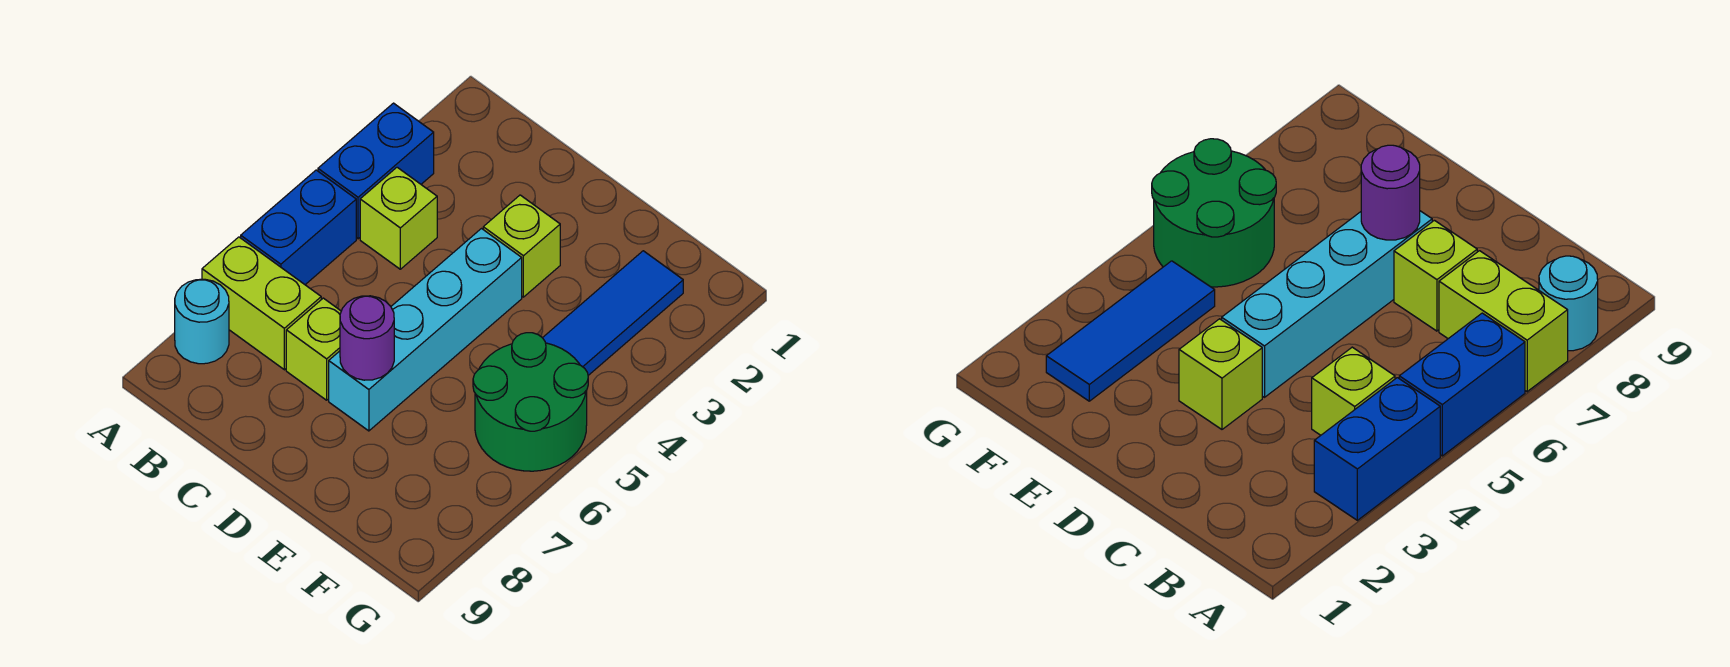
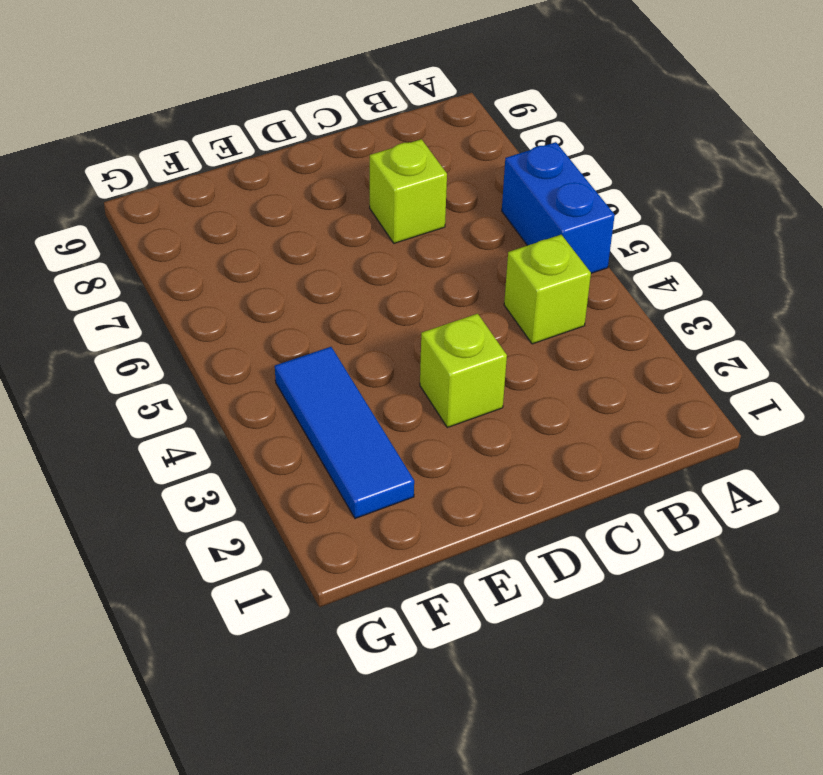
none -> blue 1x2 brick [318,103,434,239]
none -> lime 1x2 brick [202,237,321,370]

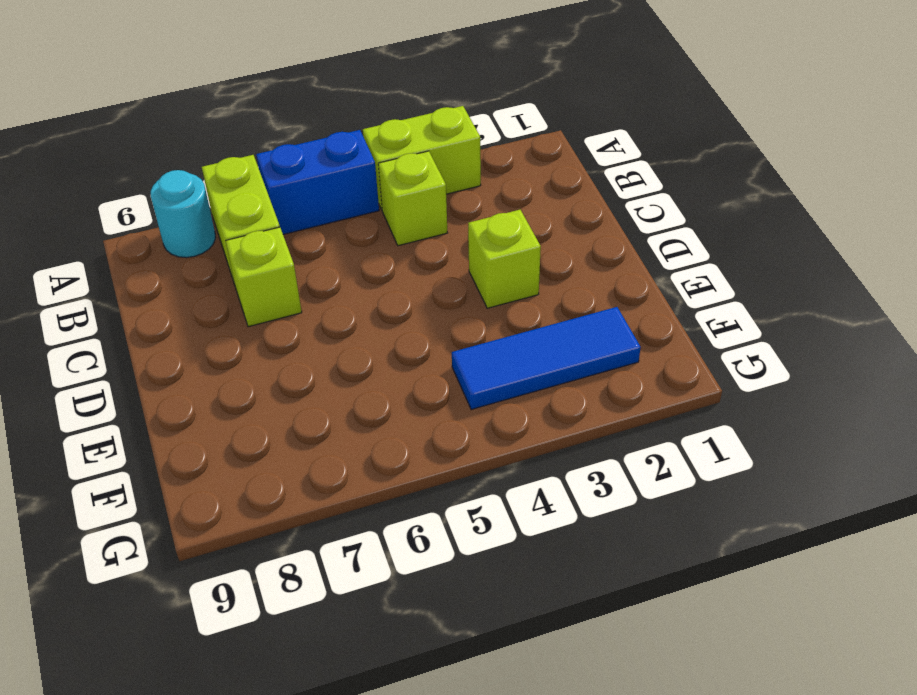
lime 1x2 brick [363,106,481,209] -> blue 1x2 brick [318,103,434,239]
none -> cyan 1x4 brick [329,229,522,431]
none -> green 2x2 round brick [473,333,588,471]

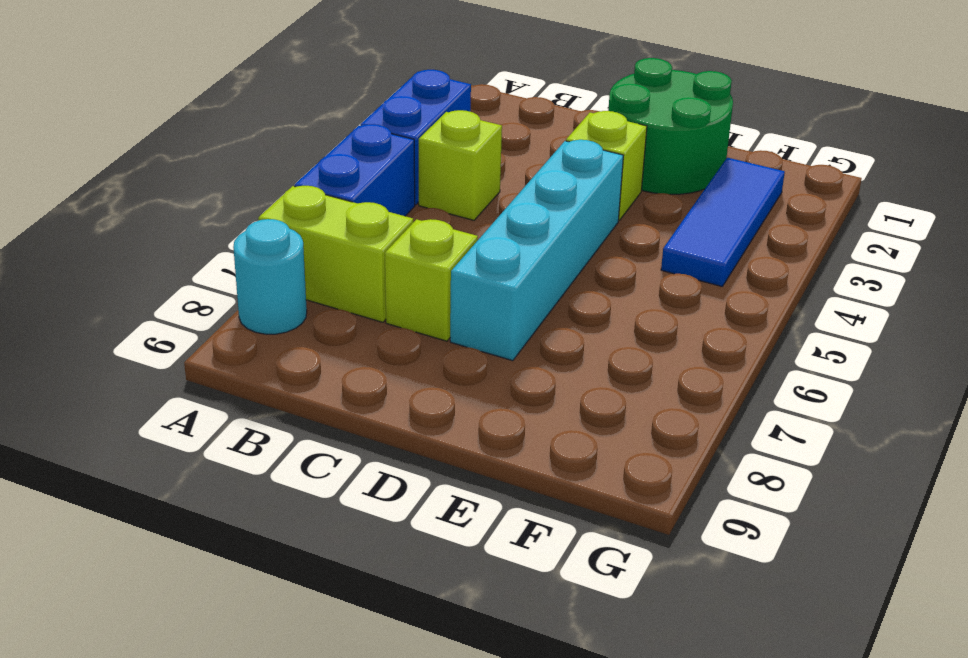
green 2x2 round brick [608,58,733,195] -> green 2x2 round brick moved to [473,333,588,471]
none -> purple 1x1 round brick [340,296,394,380]

